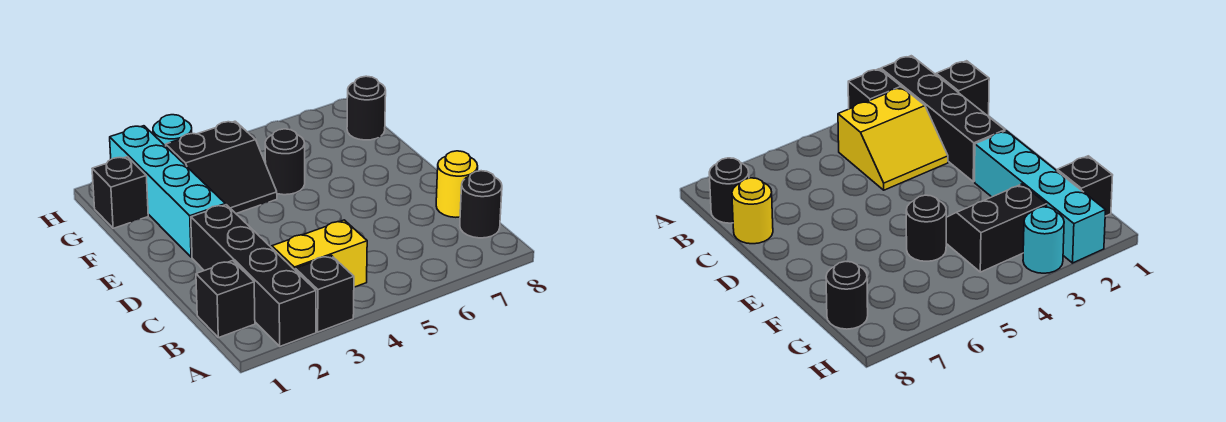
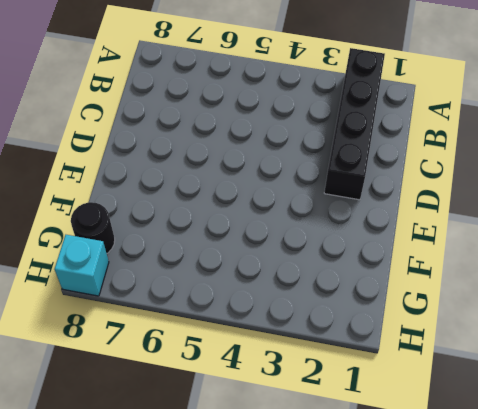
cyan 1x1 brick [55,235,109,296] -> none
none -> black 1x1 brick [295,255,354,332]
none -> black 1x1 brick [196,261,255,338]
none -> yellow 2x2 slope [271,220,367,287]

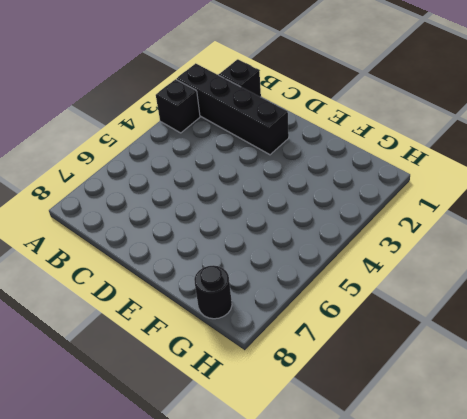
none -> yellow 2x2 slope [271,220,367,287]
none -> black 1x1 round brick [460,171,502,238]
none -> yellow 1x1 round brick [436,151,478,217]

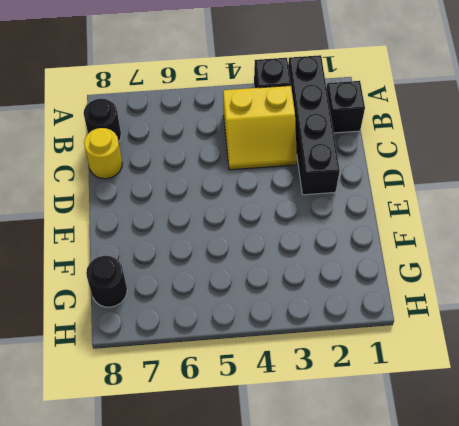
none -> cyan 1x4 brick [110,126,225,257]
none -> black 2x2 slope [166,121,277,213]
none -> black 1x1 round brick [265,129,305,195]

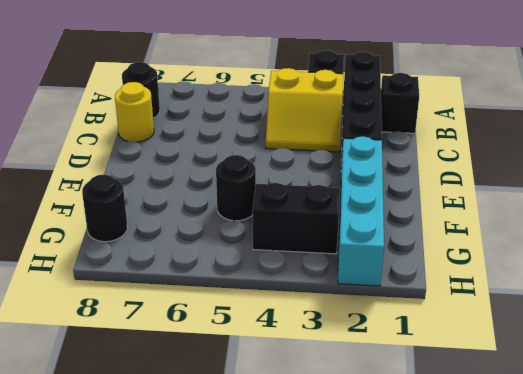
none -> black 1x1 brick [92,157,148,228]
none -> cyan 1x1 round brick [153,115,192,146]

